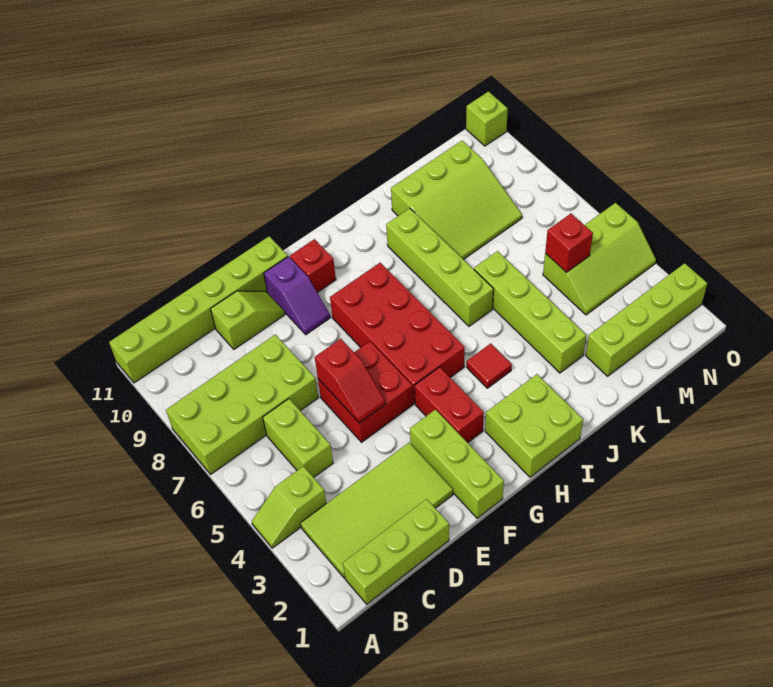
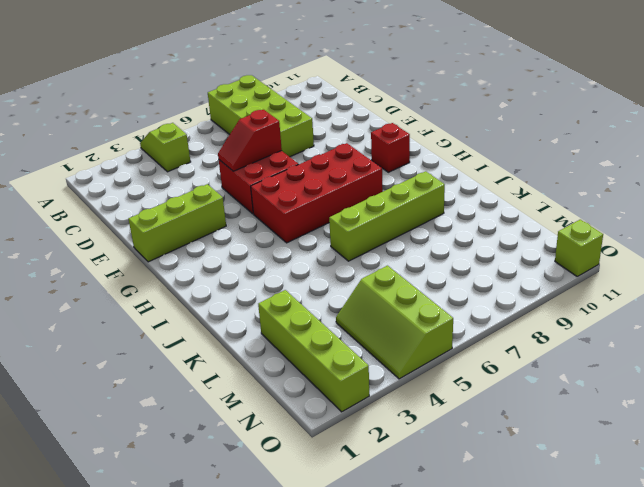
none -> lime 1x6 brick [109,236,288,383]
none -> lime 1x3 brick [343,499,449,604]
none -> lime 2x4 tile [301,443,453,578]

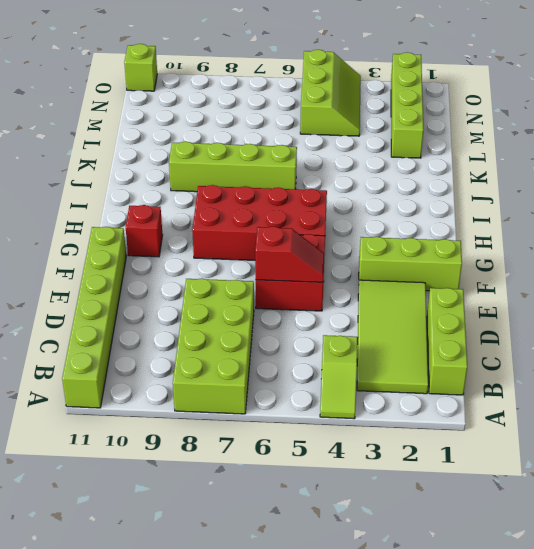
none -> lime 1x2 brick [263,399,333,477]
none -> lime 1x2 slope [211,291,285,349]
none -> purple 1x2 slope [264,256,330,335]

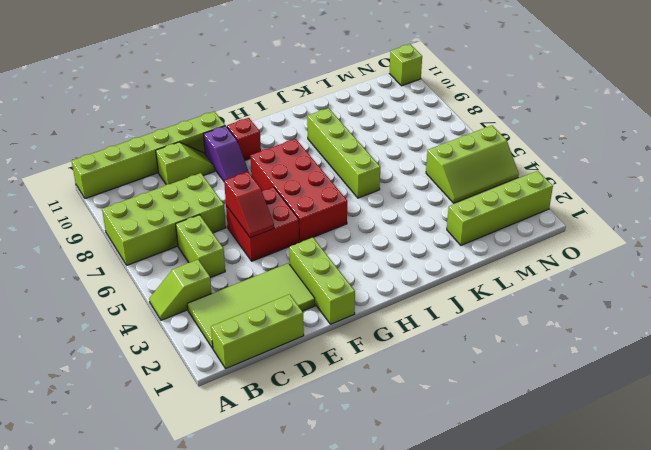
none -> red 1x2 brick [415,367,484,443]
none -> lime 2x2 brick [485,374,583,477]
none -> red 1x1 tile [467,343,512,388]

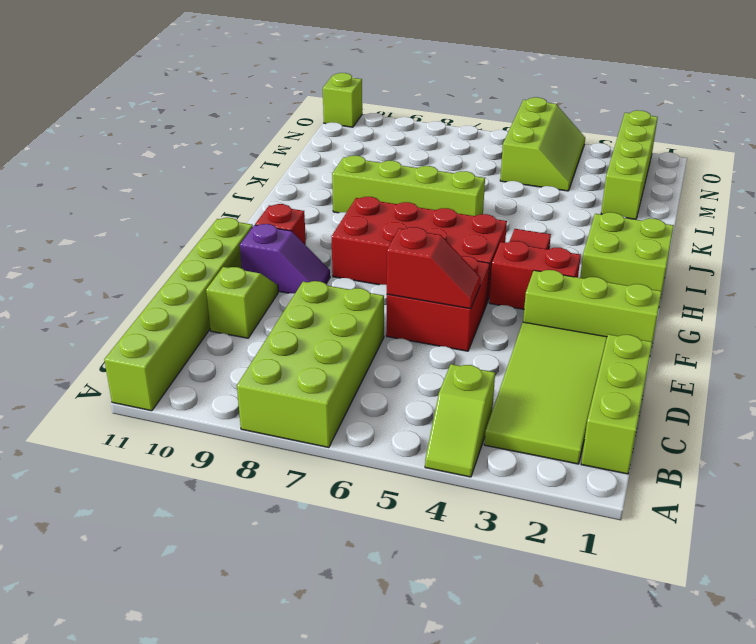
none -> lime 1x2 brick [263,399,333,477]
none -> lime 1x4 brick [474,251,586,373]
none -> lime 3x3 slope [391,141,522,260]

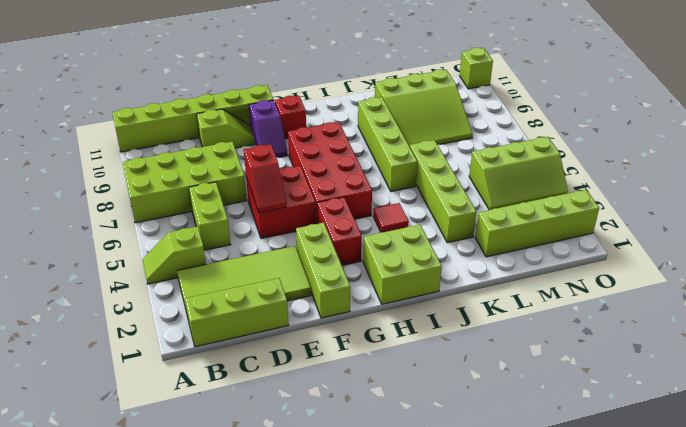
none -> red 1x1 brick [545,214,593,272]

